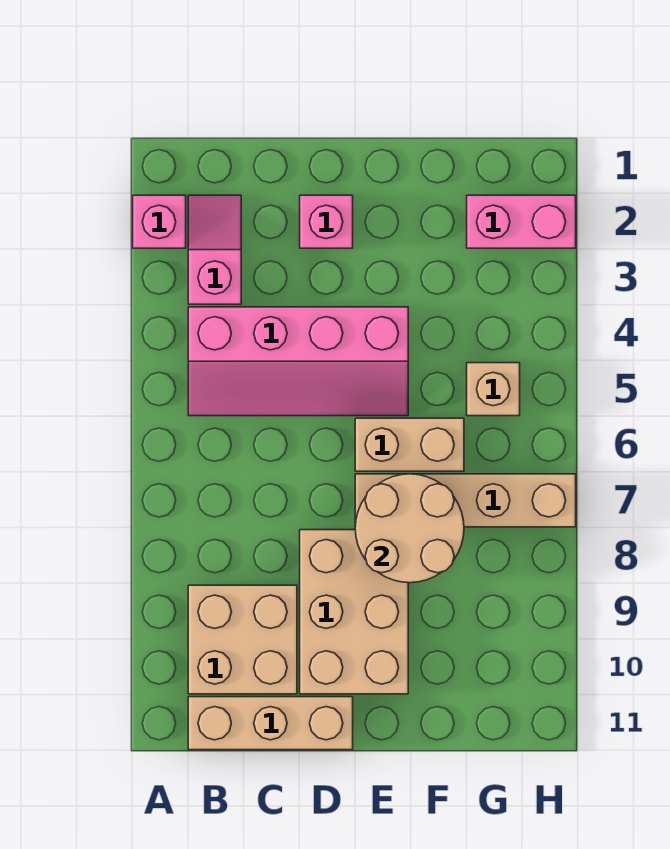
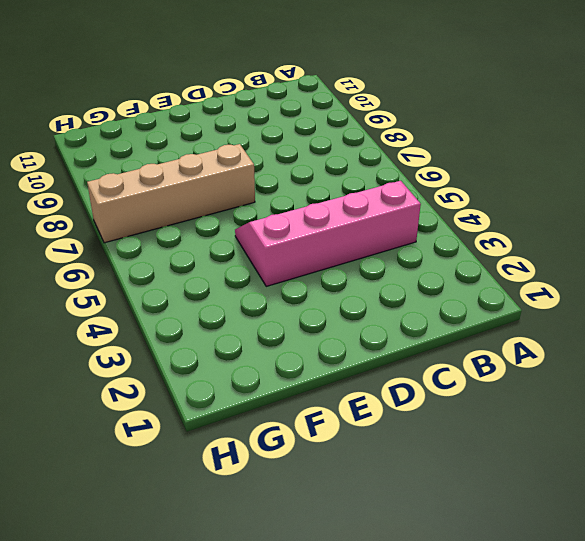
none -> pink 1x1 brick [133,195,186,248]
none -> pink 1x2 slope [188,195,241,304]
none -> tan 2x2 brick [188,585,297,694]

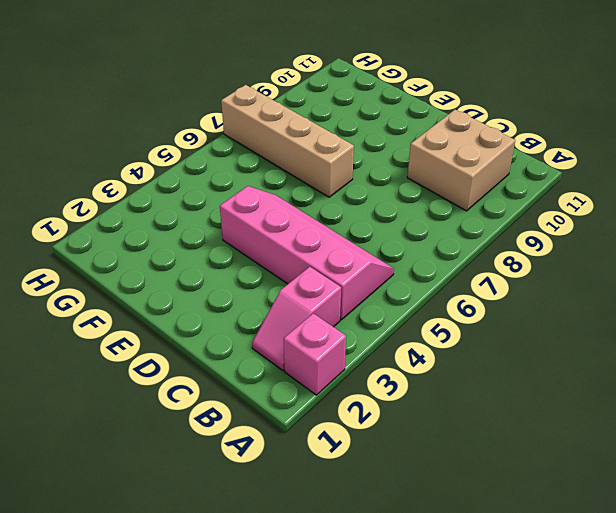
none -> tan 1x3 brick [188,697,353,750]
none -> pink 1x1 brick [300,195,353,248]
none -> tan 2x3 brick [300,530,408,694]

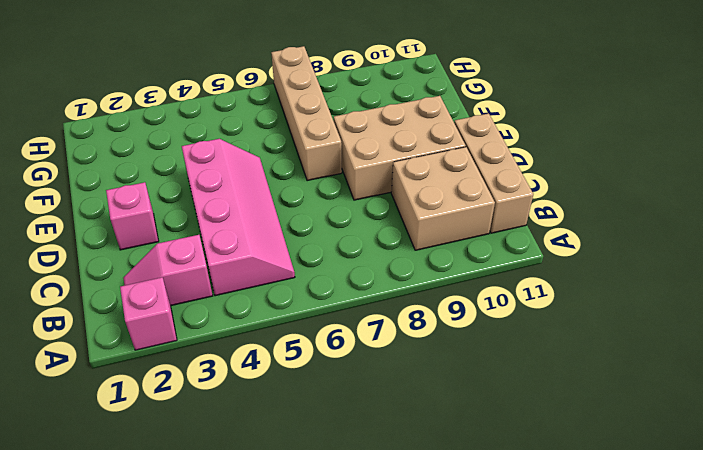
none -> tan 1x2 brick [355,418,464,471]
none -> pink 1x2 brick [467,195,576,248]
none -> tan 1x1 brick [467,363,520,416]

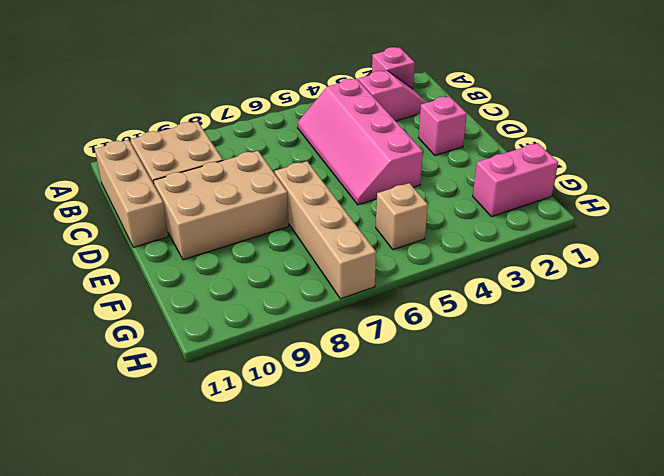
pink 1x2 brick [473,143,558,217] -> pink 1x2 brick turned to [467,195,576,248]
none -> tan 1x2 brick [355,418,464,471]
none -> tan 2x2 round brick [355,474,464,583]

